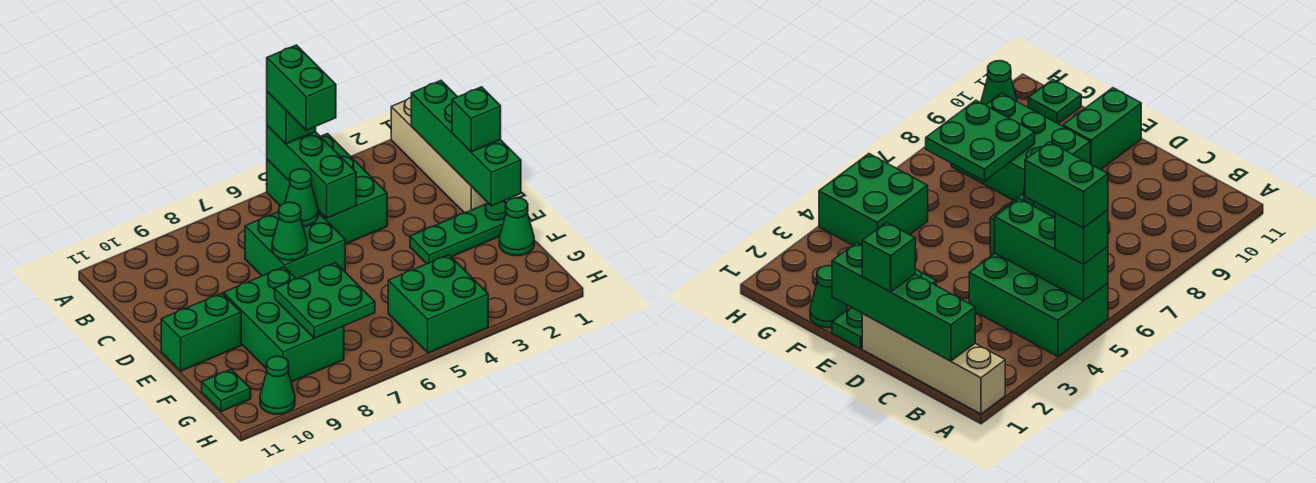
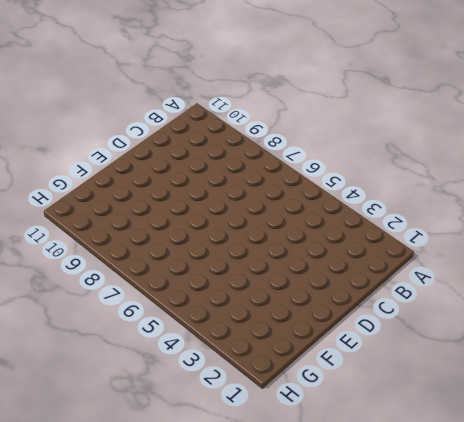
none -> tan 1x4 brick [391,98,488,213]
none -> green 2x3 brick [267,134,387,244]
none -> green 2x2 brick [245,212,345,279]

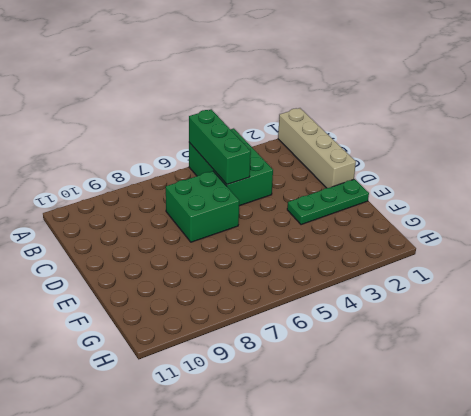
none -> green 2x3 brick [223,267,344,382]
none -> green 1x2 brick [161,293,241,371]
none -> green 1x1 cone [499,198,534,256]

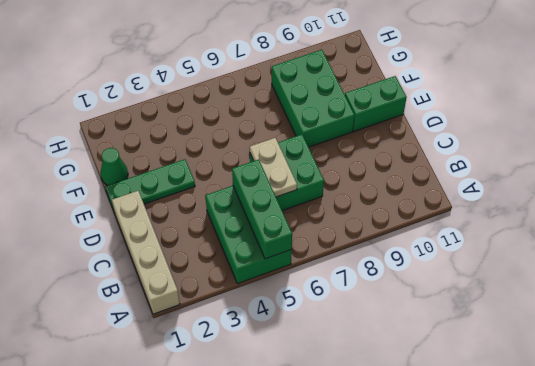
tan 1x2 plate [250,138,297,197] -> green 1x1 cone [285,169,318,227]
none -> green 2x2 brick [388,255,488,353]
none -> green 1x1 plate [202,369,251,412]
none -> green 1x1 cone [260,356,295,414]

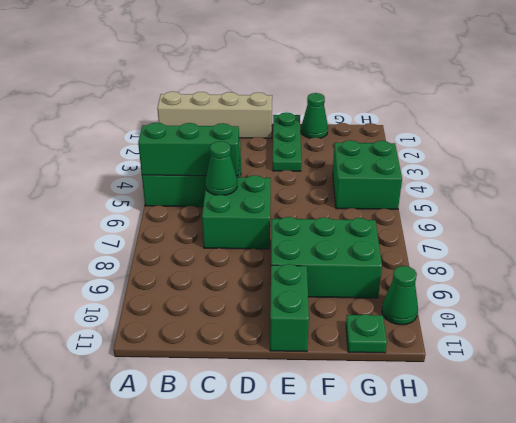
none -> green 1x4 brick [411,81,521,206]
none -> green 1x1 cone [272,202,307,260]
none -> green 2x2 plate [275,263,375,338]

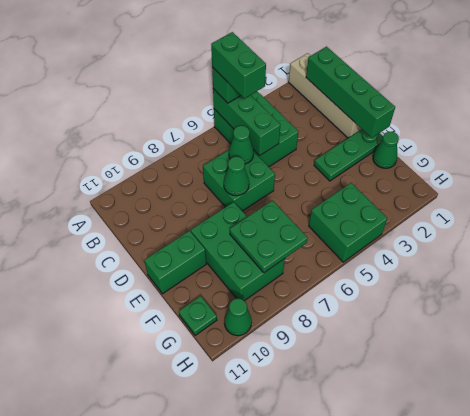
none -> green 1x1 brick [452,87,501,152]

